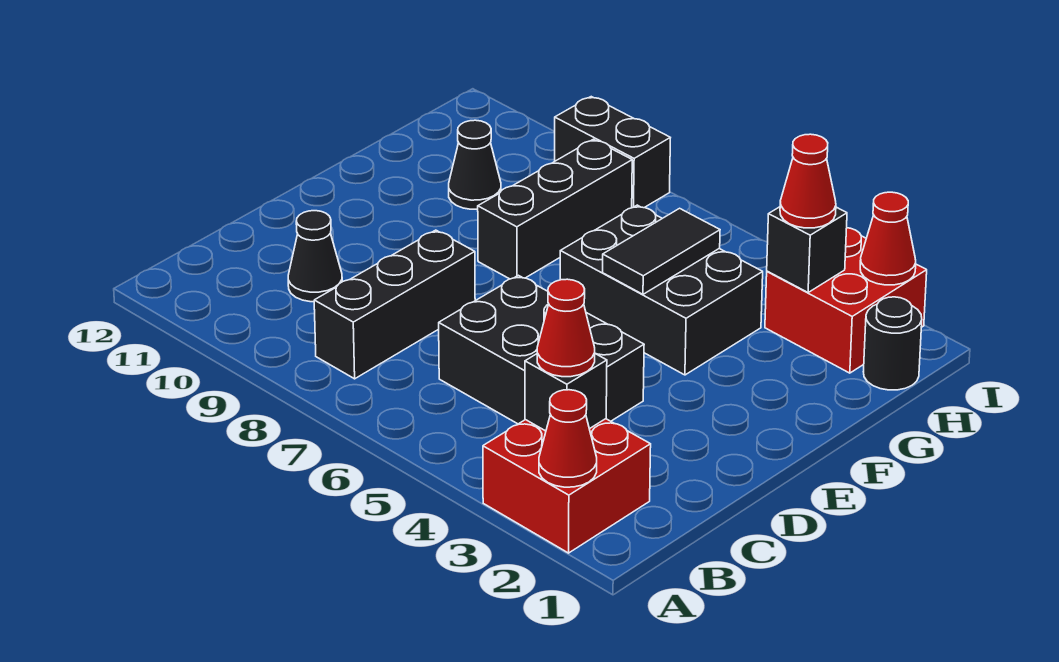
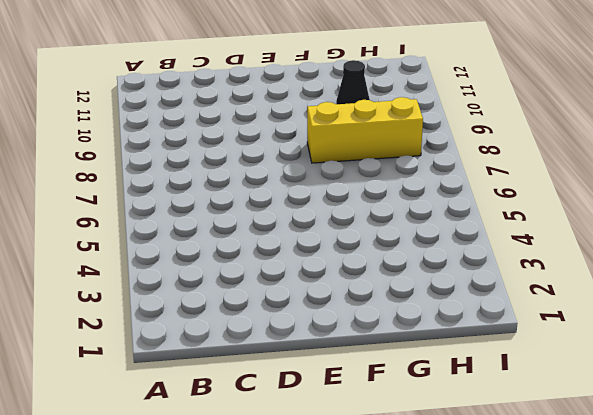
yellow 1x3 brick [307,97,423,163] -> black 1x3 brick [478,139,632,279]
none -> red 2x2 brick [483,419,651,553]
none -> black 1x3 brick [314,230,475,379]
none -> black 2x3 brick [439,275,644,424]

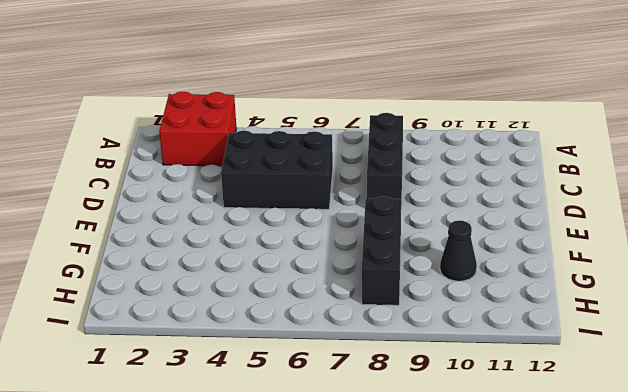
none -> black 1x1 cone [288,211,342,302]
none -> black 2x3 brick [560,205,763,375]
none -> black 1x1 round brick [863,297,922,390]

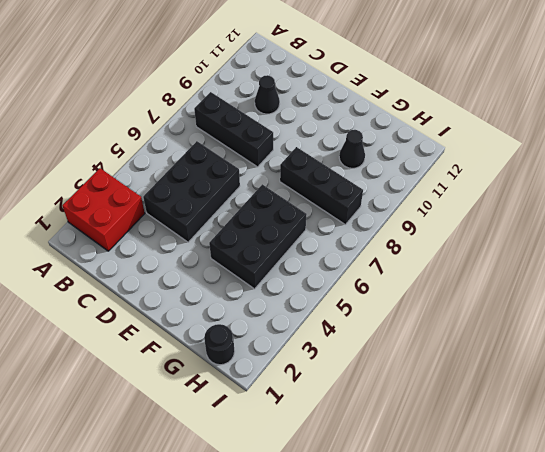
none -> red 2x2 brick [765,228,927,373]
none -> black 1x2 brick [555,97,670,208]
none -> red 1x1 cone [539,390,597,487]

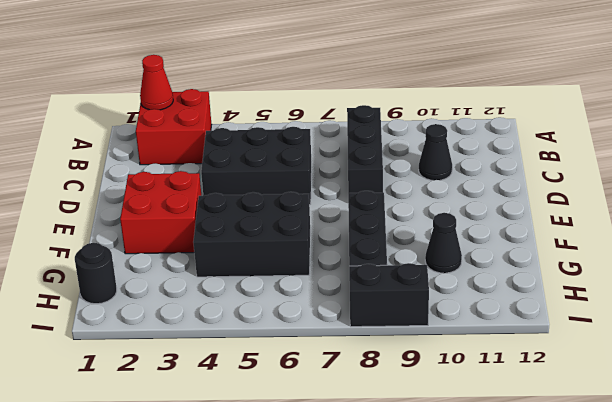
red 2x2 brick [120,171,201,254] -> red 2x2 brick moved to [765,228,927,373]
none -> black 1x1 brick [525,354,607,431]
none -> black 1x2 tile [602,208,720,294]
none -> black 1x1 brick [767,207,847,292]

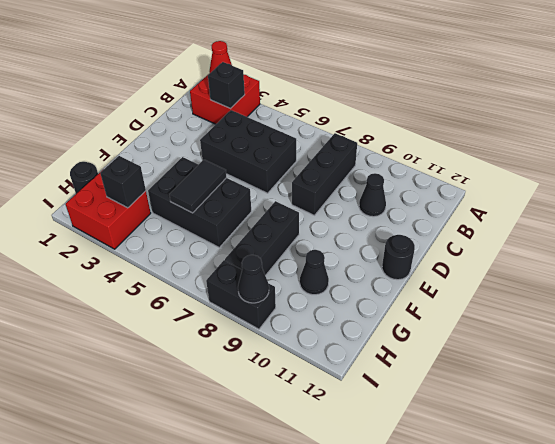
black 1x1 round brick [382,235,415,280] -> none
black 1x1 cone [238,255,269,303] -> none
none -> red 1x1 cone [860,192,916,285]
none -> red 1x1 cone [537,279,595,377]
none -> red 1x1 cone [780,134,836,228]

